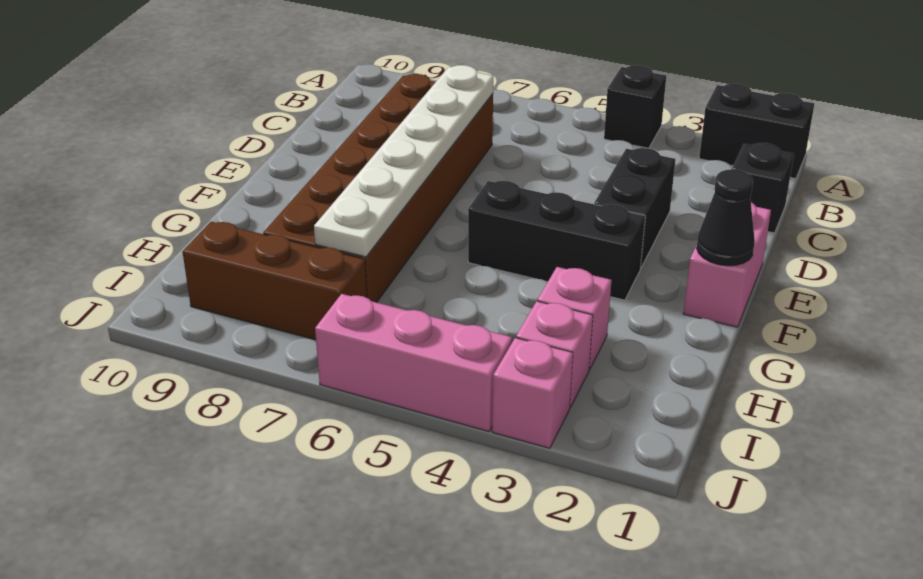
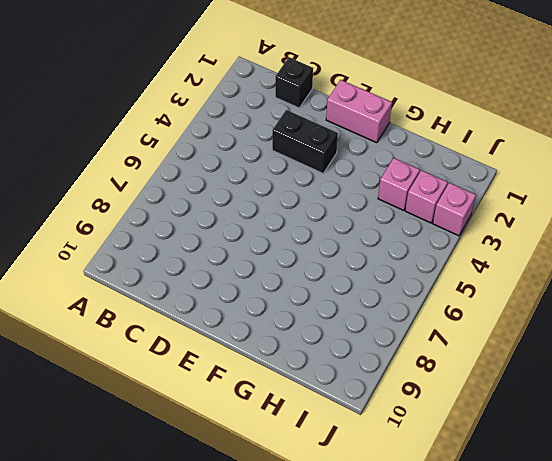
none -> black 1x2 brick [699,84,814,179]
none -> black 1x1 brick [604,65,666,148]
none -> brown 2x6 brick [263,74,493,303]

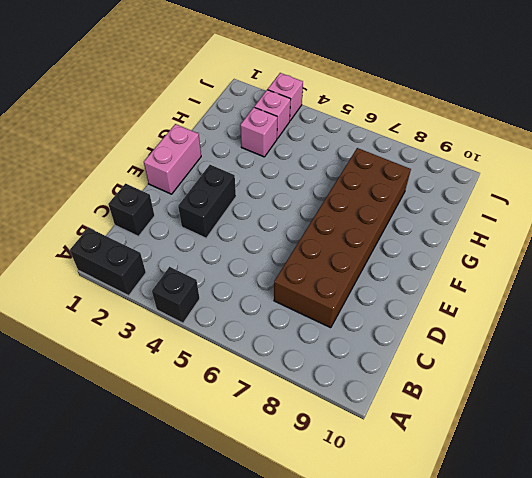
none -> black 1x3 brick [468,181,645,300]
none -> brown 1x3 brick [182,222,367,340]
none -> pink 1x3 brick [315,294,512,432]

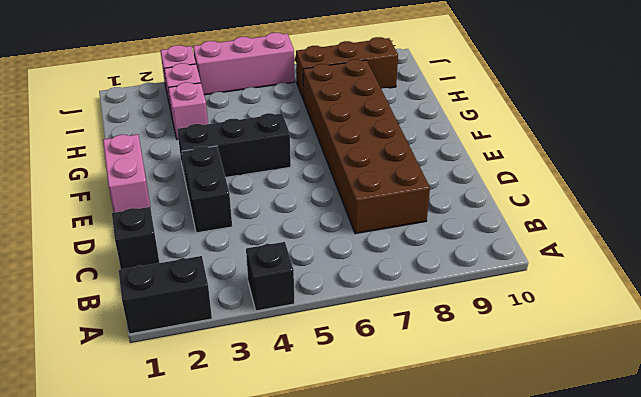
none -> white 1x6 plate [314,65,493,257]
none -> black 1x1 cone [697,169,755,266]

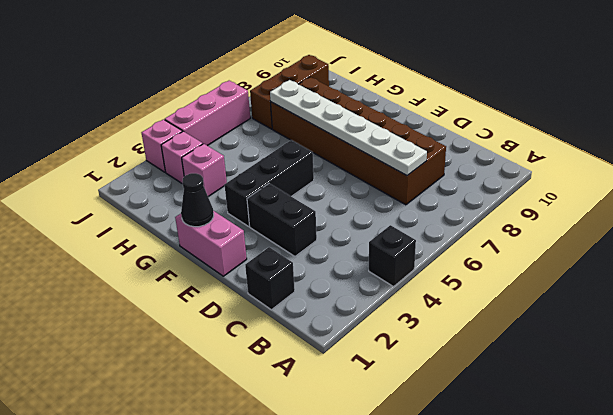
none -> black 1x2 brick [699,84,814,179]

